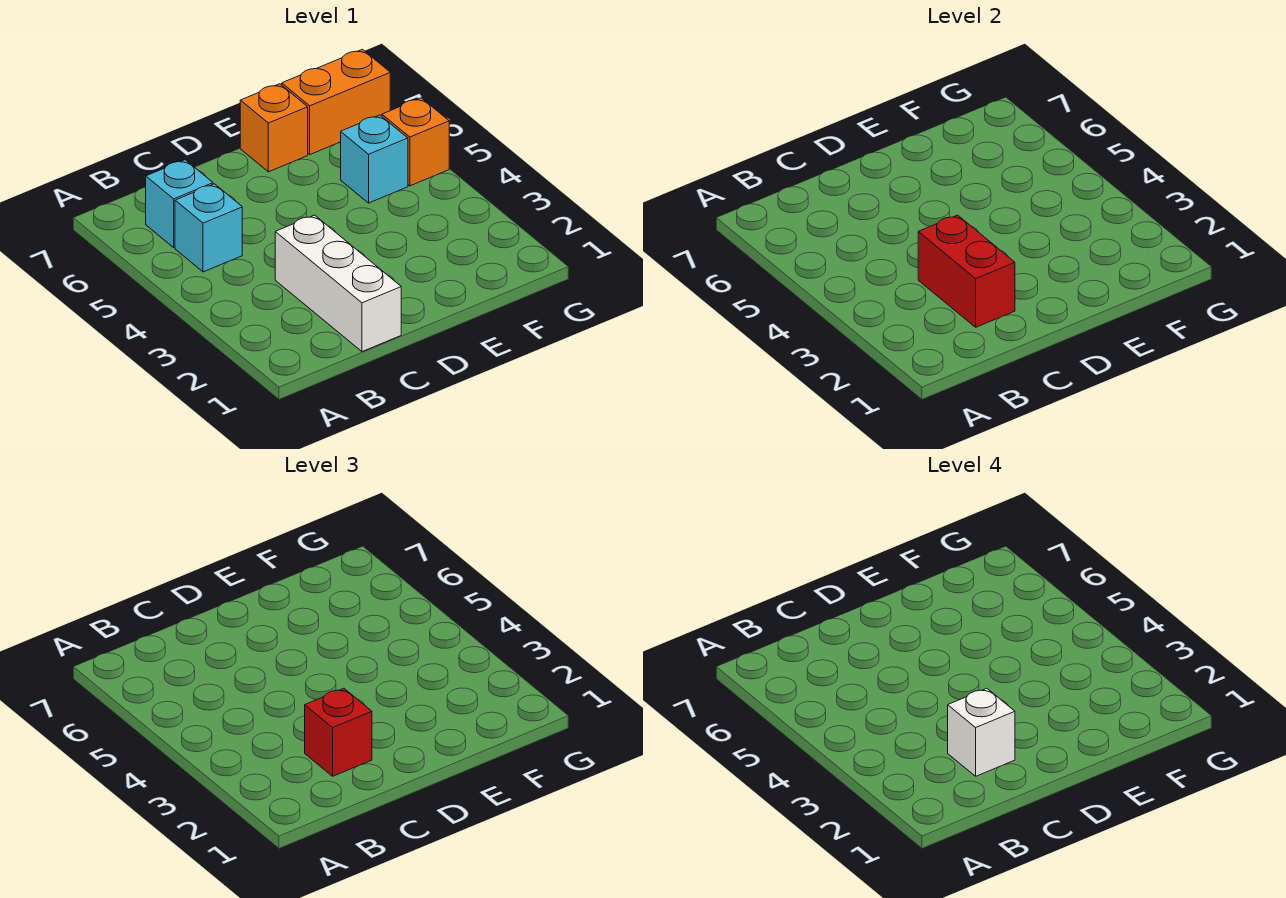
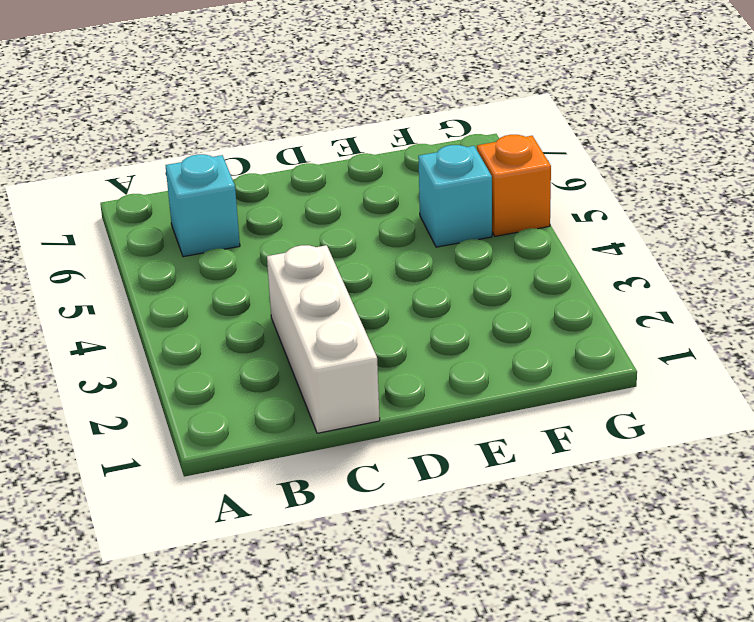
none -> cyan 1x1 brick [175,184,242,272]
none -> orange 1x1 brick [240,84,308,172]

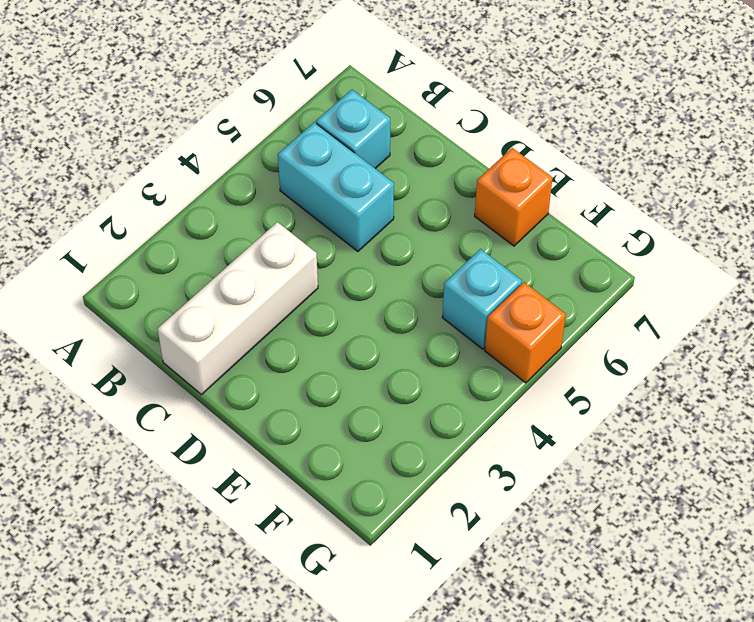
cyan 1x2 brick [278,122,394,251] -> cyan 1x1 brick [175,184,242,272]
none -> orange 1x2 brick [282,49,390,154]
none -> red 1x2 brick [918,215,1015,327]

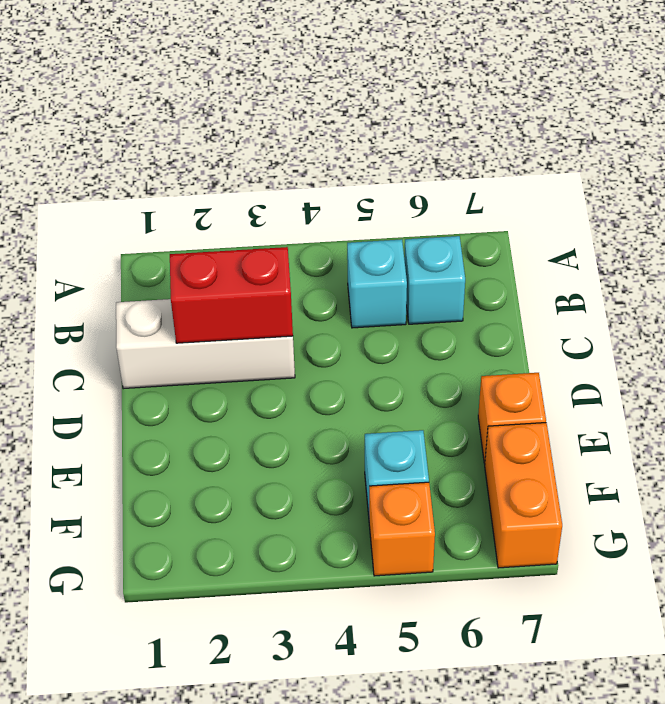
none -> red 1x1 brick [305,688,372,776]
none -> white 1x1 brick [948,688,1015,776]

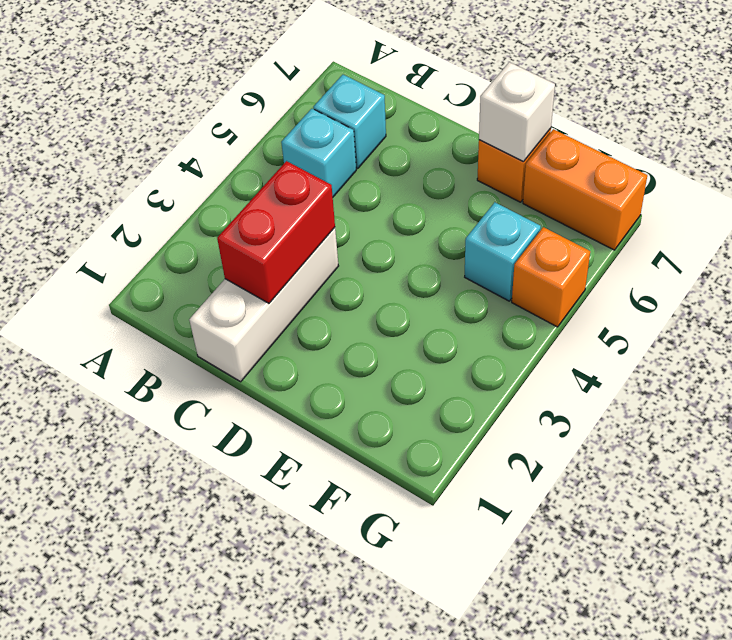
white 1x1 brick [479,62,555,162] -> white 1x1 brick moved to [948,688,1015,776]
none -> red 1x1 brick [305,688,372,776]

